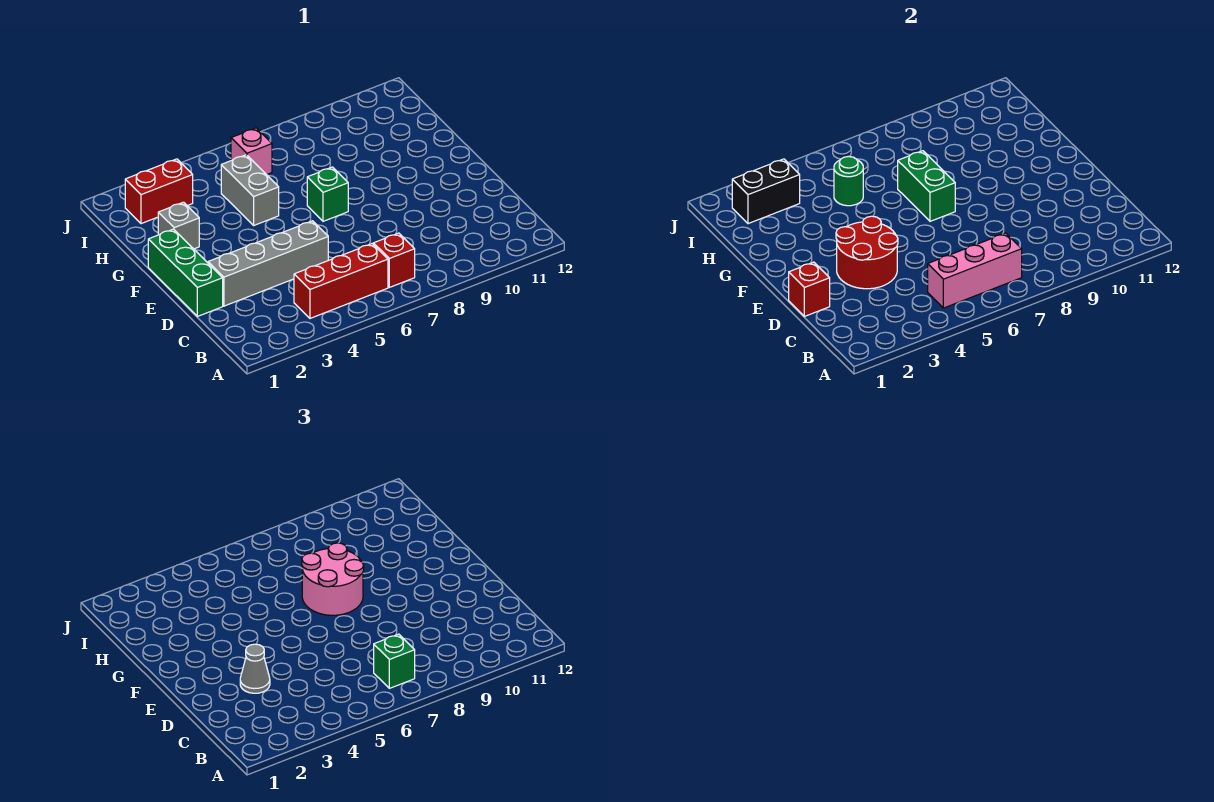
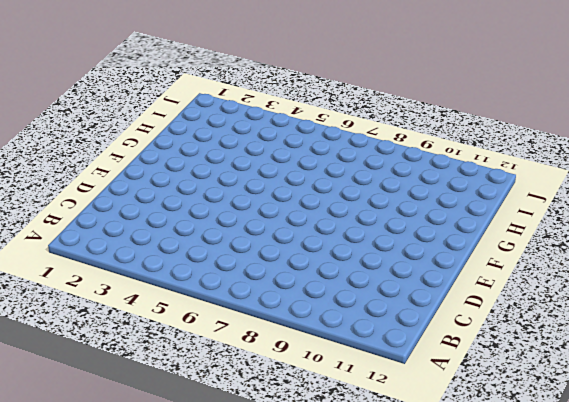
none -> red 1x3 brick [294,244,388,318]
none -> red 1x1 brick [374,233,415,287]
none -> green 1x3 brick [148,229,223,316]

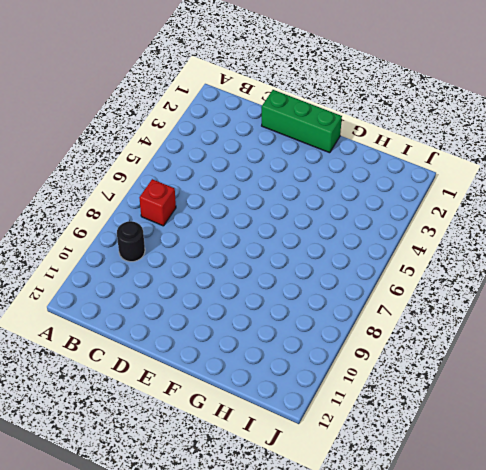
black 1x1 round brick [117,221,145,262] -> none
none -> red 1x3 brick [294,244,388,318]
none -> grey 1x4 brick [208,221,328,306]
none -> green 1x1 brick [307,167,348,221]

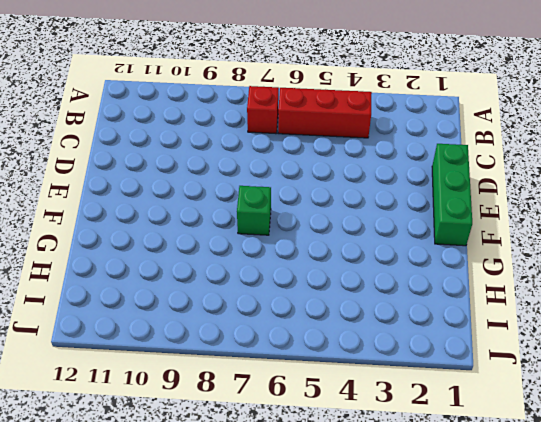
none -> grey 1x4 brick [208,221,328,306]
none -> grey 1x1 brick [158,202,199,249]
none -> grey 1x2 brick [221,155,279,225]

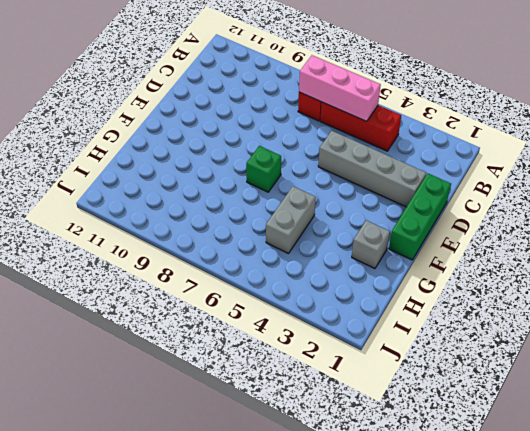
none -> red 1x2 brick [125,159,193,224]
none -> pink 1x1 brick [231,128,272,175]
none -> red 1x1 brick [789,262,830,316]

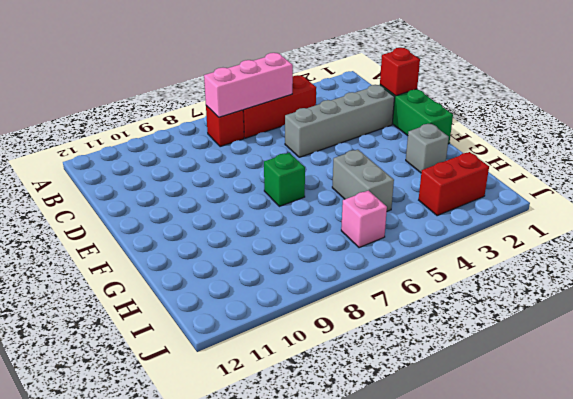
none -> red 2x2 round brick [836,216,898,289]
none -> green 1x2 brick [898,151,955,221]
none -> green 1x1 round brick [834,156,863,206]

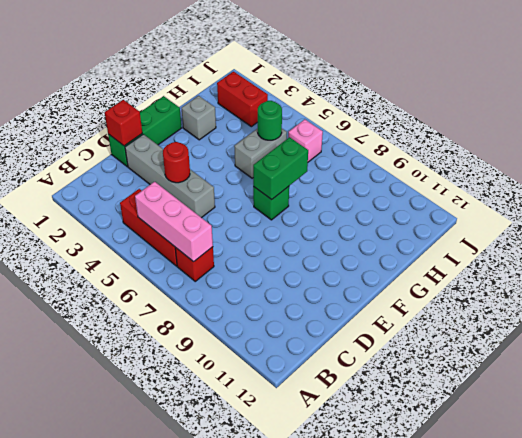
red 1x1 round brick [163,142,190,183] -> red 2x2 round brick [836,216,898,289]
none -> black 1x2 brick [732,159,800,224]
none -> green 1x1 brick [374,634,415,688]
none -> grey 1x1 cone [240,644,270,693]

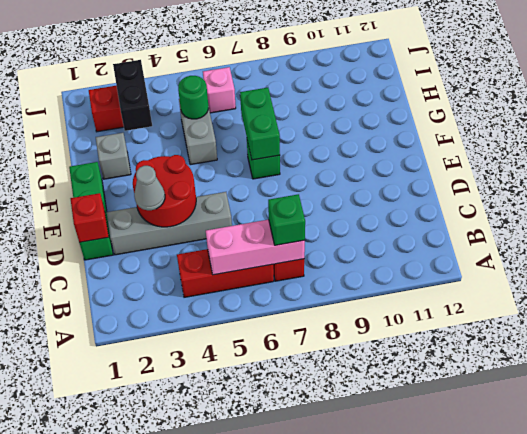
black 1x2 brick [113,60,152,131] -> black 1x2 brick turned to [732,159,800,224]
none -> pink 2x2 round brick [302,543,364,615]

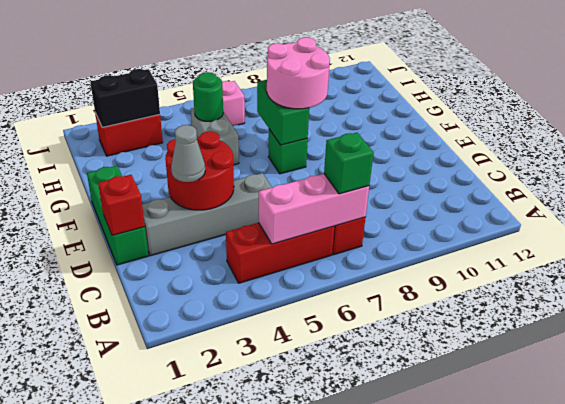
none -> grey 1x1 brick [158,202,199,249]

